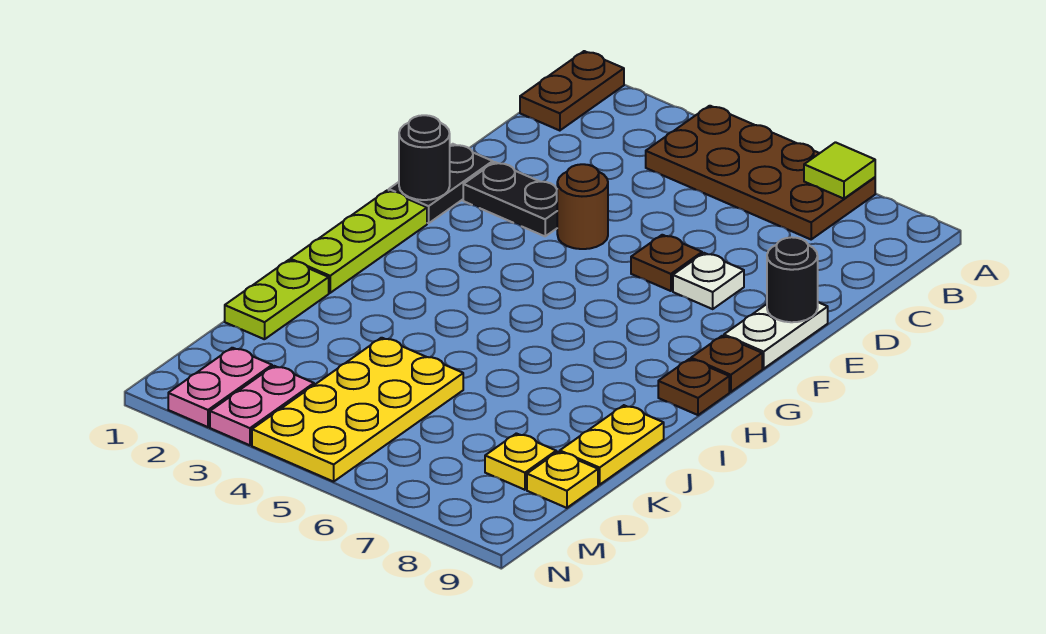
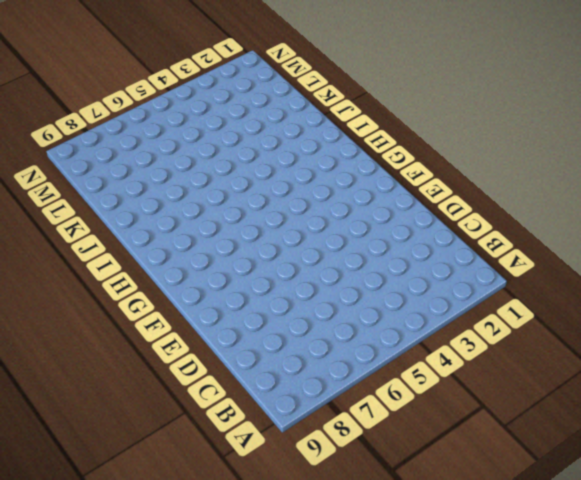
none -> brown 1x2 plate [520,51,624,131]
none -> brown 2x4 plate [646,106,875,239]
none -> black 1x2 plate [389,144,493,223]

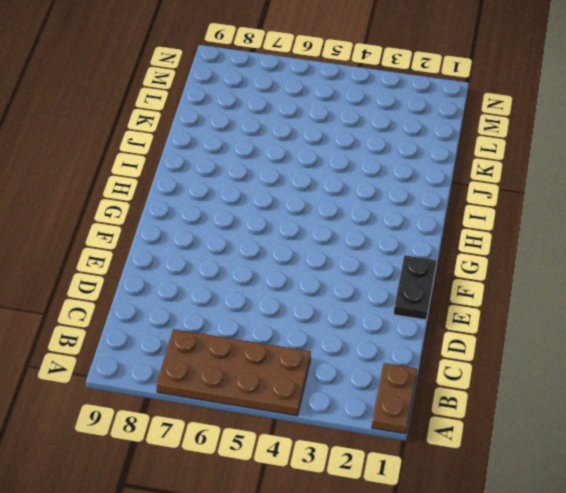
none -> black 1x2 plate [463,162,557,236]
none -> brown 1x1 round brick [557,164,608,249]
none -> brown 1x1 plate [631,235,702,291]

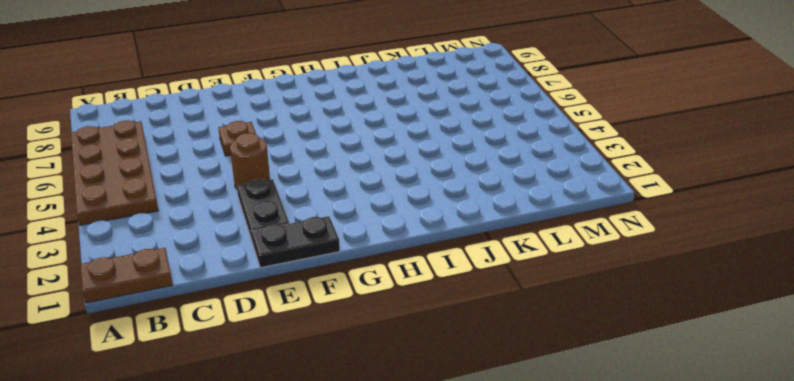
none -> white 1x1 plate [673,253,744,309]
none -> white 1x2 plate [724,302,828,369]
none -> lime 1x3 plate [290,190,427,293]

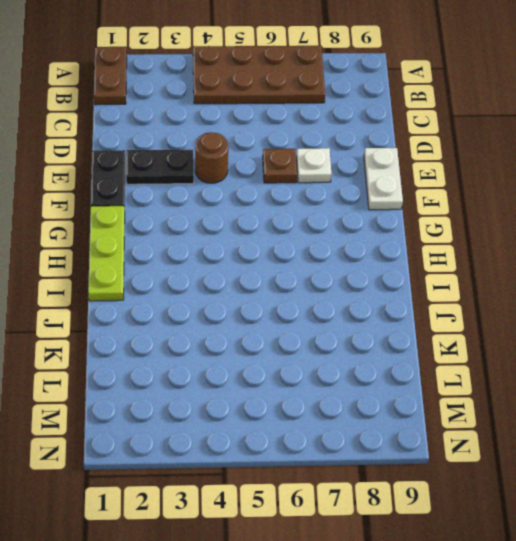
none -> brown 1x1 plate [691,336,762,392]
none -> brown 1x1 plate [658,359,729,415]
none -> lime 1x2 plate [225,260,329,339]

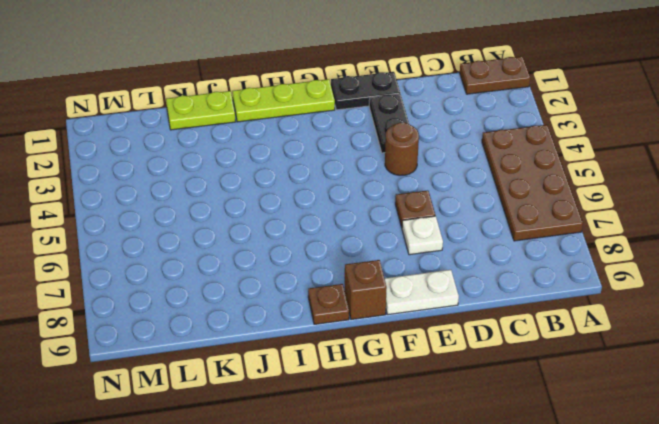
brown 1x1 brick [345,260,387,320] -> brown 1x1 plate [691,336,762,392]
none -> yellow 1x2 plate [560,405,664,485]
none -> yellow 2x4 plate [252,338,463,482]
none -> yellow 1x1 plate [485,433,556,490]

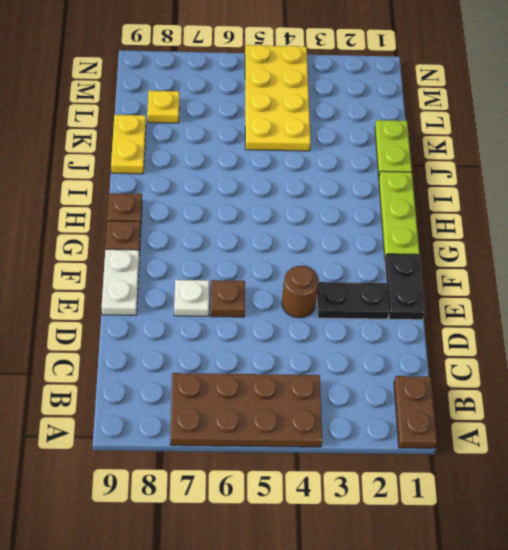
none -> yellow 1x1 plate [527,452,598,508]
none -> pink 1x2 plate [168,348,272,427]
none -> pink 1x2 plate [210,366,314,445]

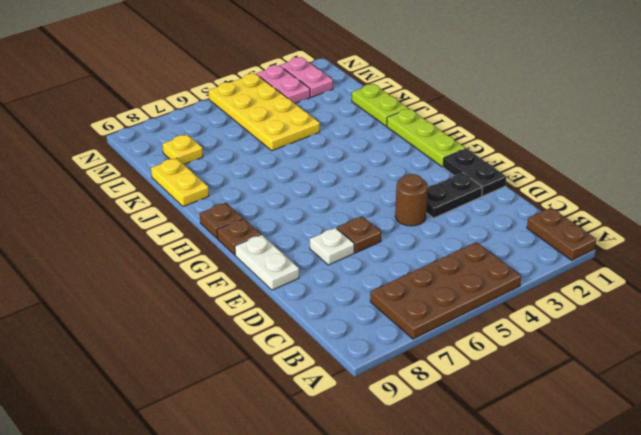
none -> yellow 1x1 plate [527,452,598,508]
none -> lime 1x1 tile [804,142,875,199]
none -> black 1x1 round brick [767,237,818,322]

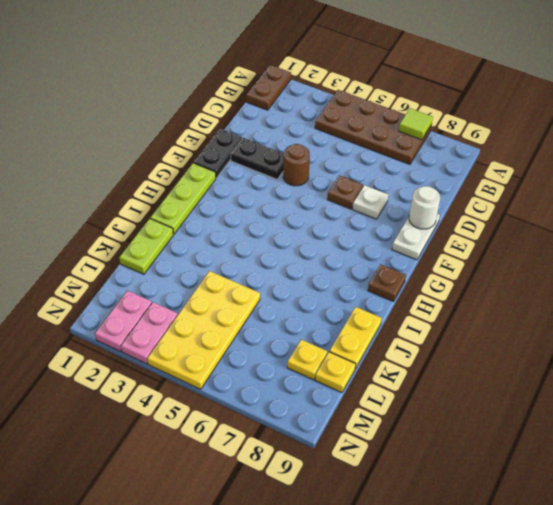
white 1x1 round brick [409,186,440,229] -> black 1x1 round brick [767,237,818,322]
none -> brown 1x1 plate [691,336,762,392]
none -> black 1x1 round brick [399,115,450,200]

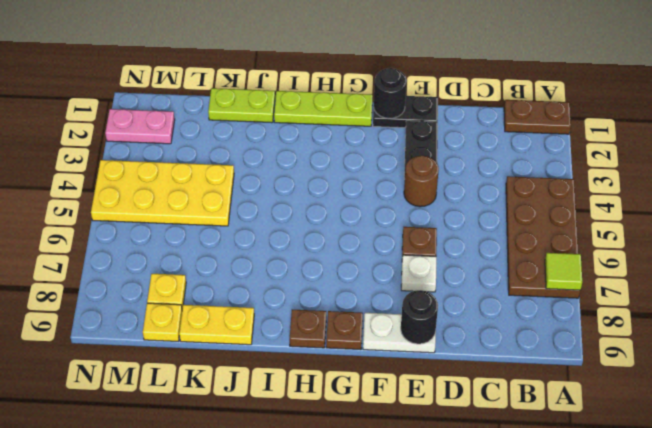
none -> pink 1x2 plate [210,366,314,445]

